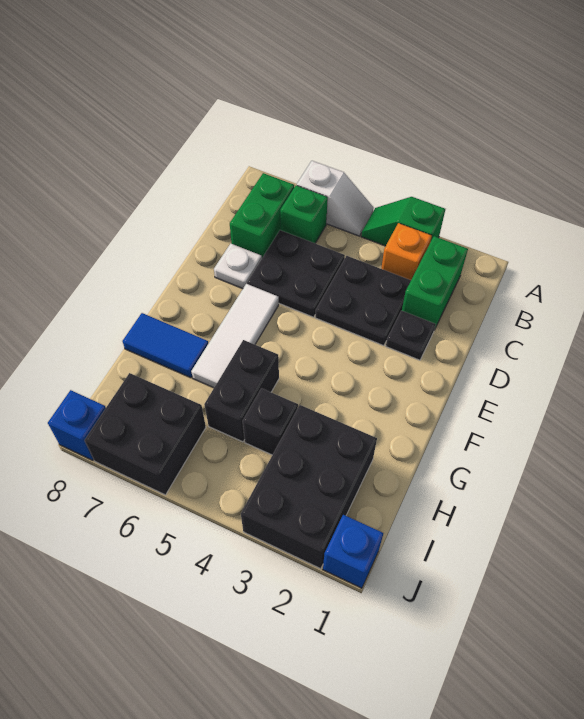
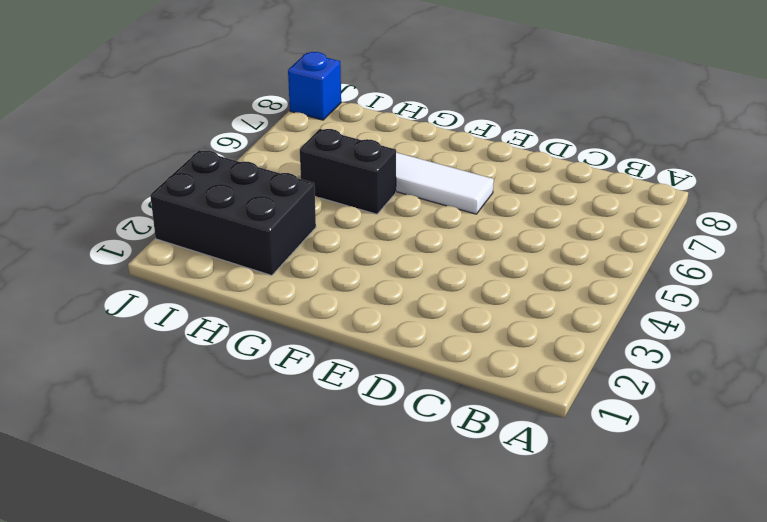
none -> green 1x2 slope [361,197,445,246]
none -> white 1x2 slope [297,161,374,236]
none -> green 1x2 brick [402,236,468,330]

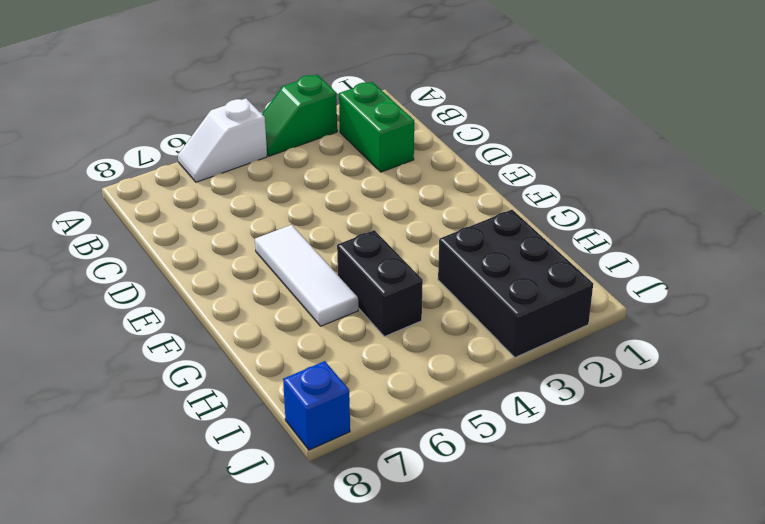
white 1x2 slope [178,99,267,182] -> white 1x2 slope turned to [297,161,374,236]
none -> orange 1x1 brick [381,223,432,280]
none -> green 1x1 brick [280,185,328,243]
none -> green 1x2 brick [230,173,294,258]

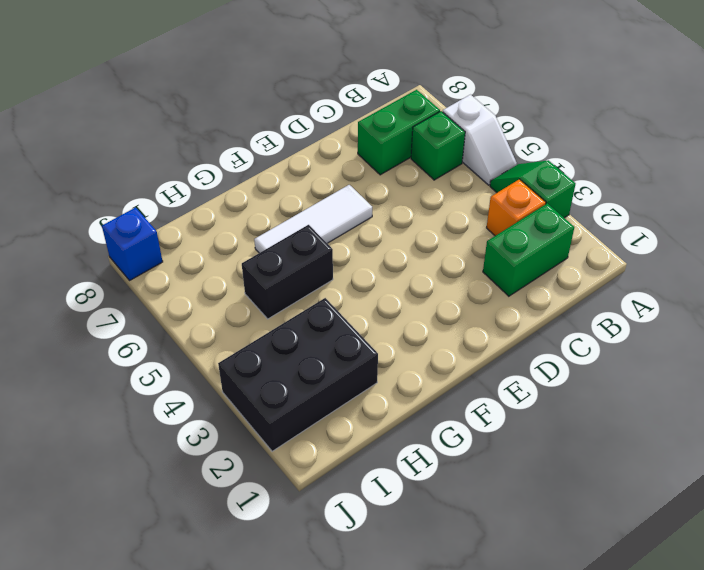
none -> black 2x2 plate [315,256,411,346]
none -> black 2x2 plate [247,230,345,317]
none -> black 1x1 plate [386,311,436,360]

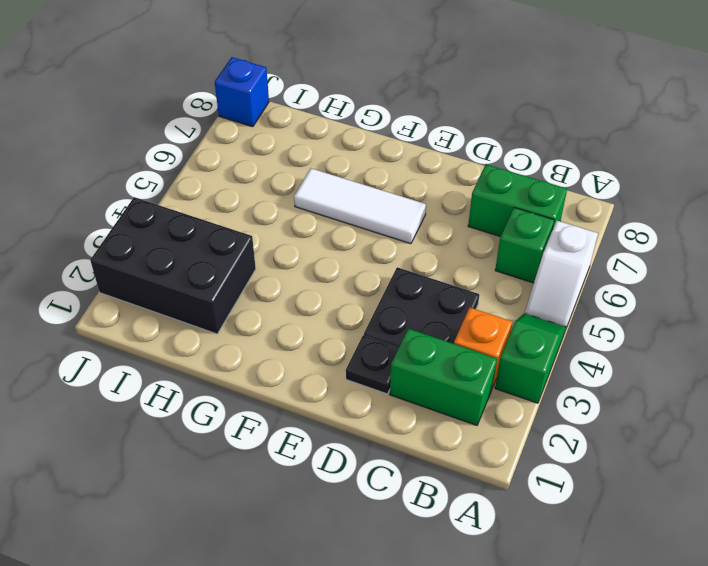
none -> black 2x2 plate [247,230,345,317]
none -> white 1x1 plate [214,244,262,289]
none -> black 1x2 brick [204,340,279,442]

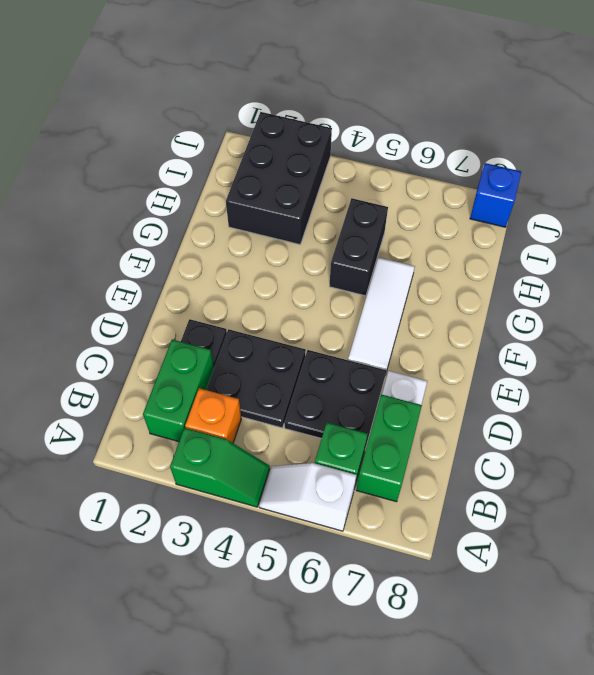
none -> blue 1x2 tile [122,313,208,378]
none -> black 1x1 brick [243,388,298,455]
none -> black 2x2 brick [85,373,206,495]

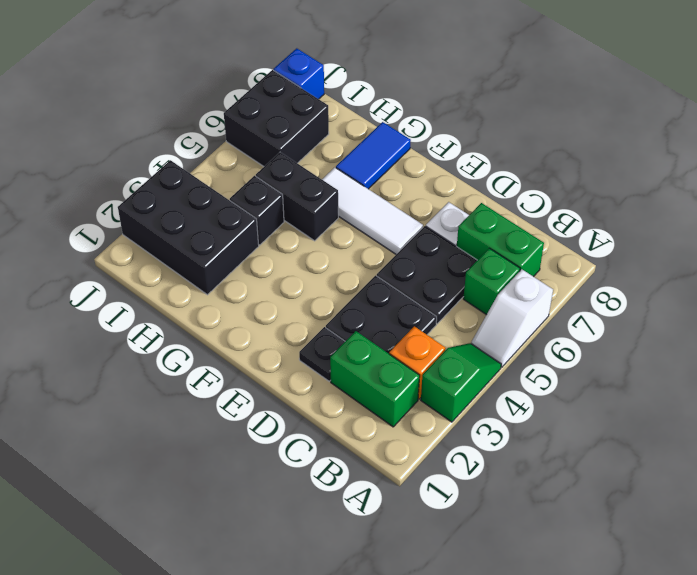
none -> blue 1x1 brick [323,515,383,588]

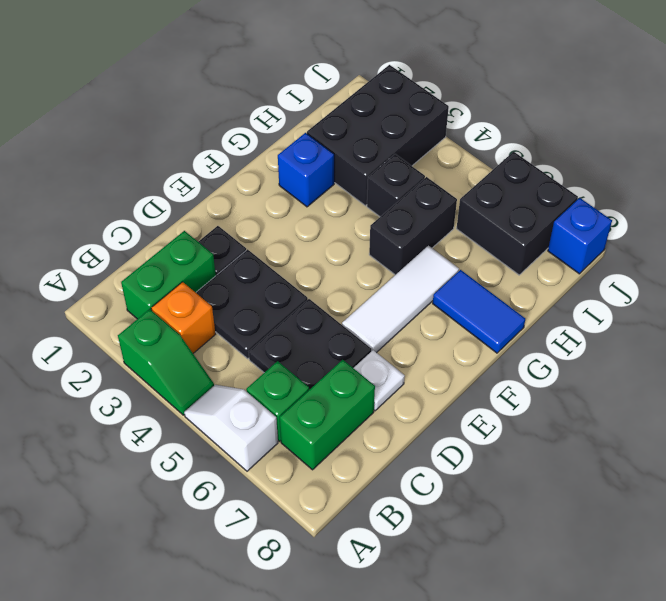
blue 1x1 brick [278,133,334,207] -> blue 1x1 brick moved to [323,515,383,588]

